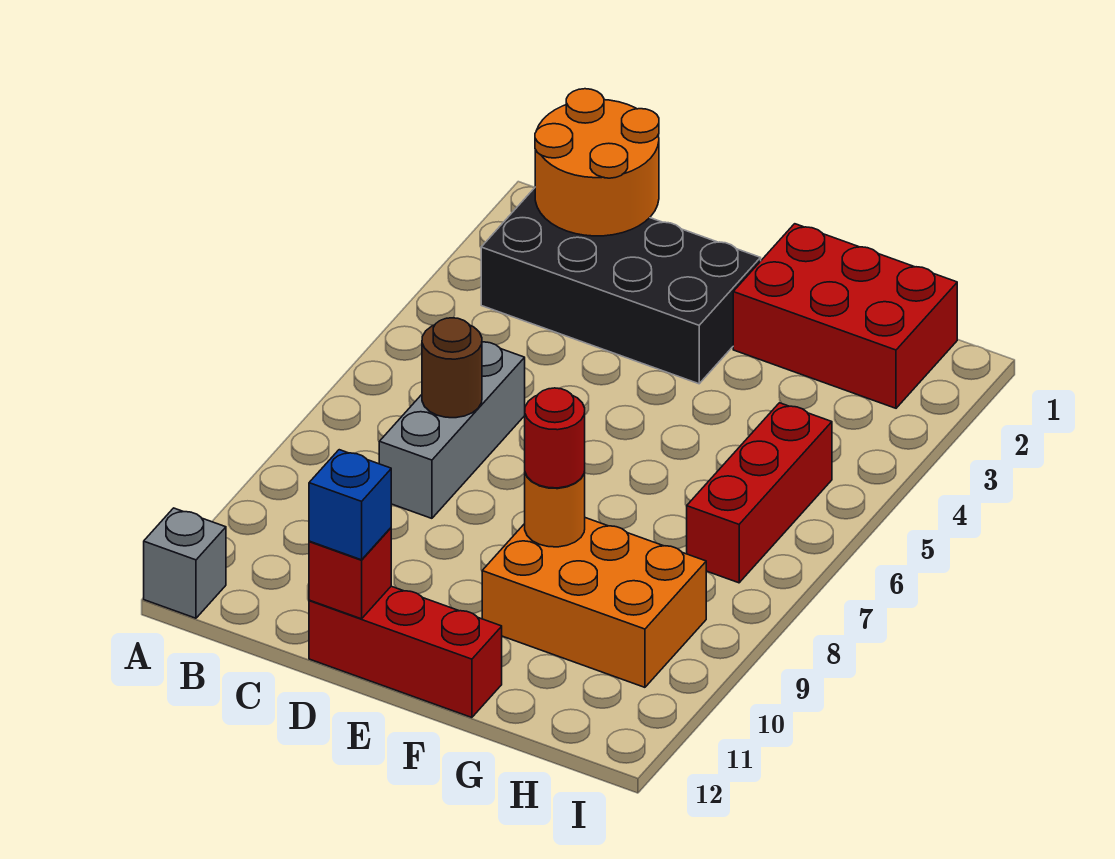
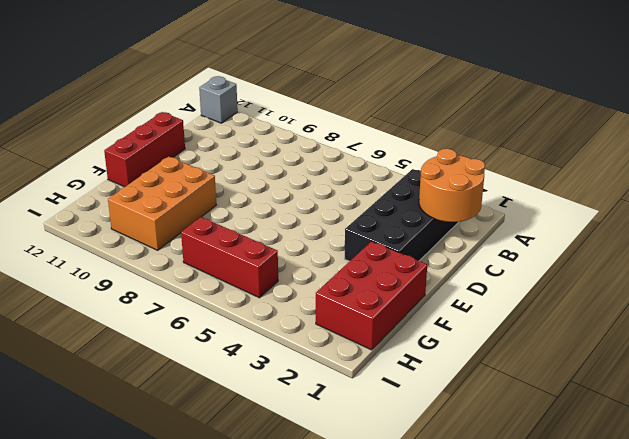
none -> grey 1x3 brick [379,342,525,518]
none -> brown 1x1 round brick [422,318,482,418]
none -> red 1x1 brick [309,528,391,619]

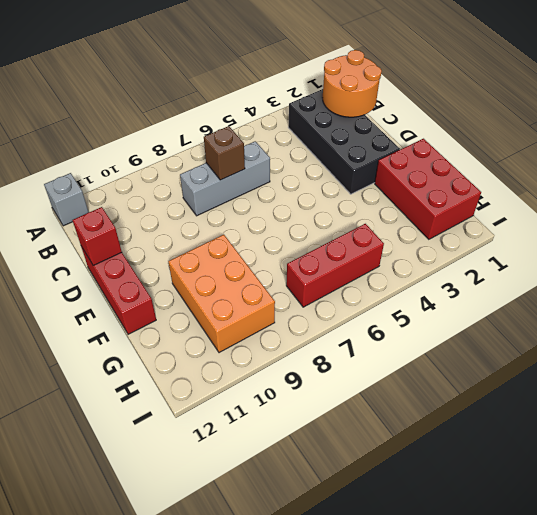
brown 1x1 brick [204,126,245,180] -> brown 1x1 round brick [422,318,482,418]
none -> orange 1x1 round brick [525,472,585,547]
none -> blue 1x1 brick [309,450,391,560]
none -> red 1x1 round brick [525,388,585,488]

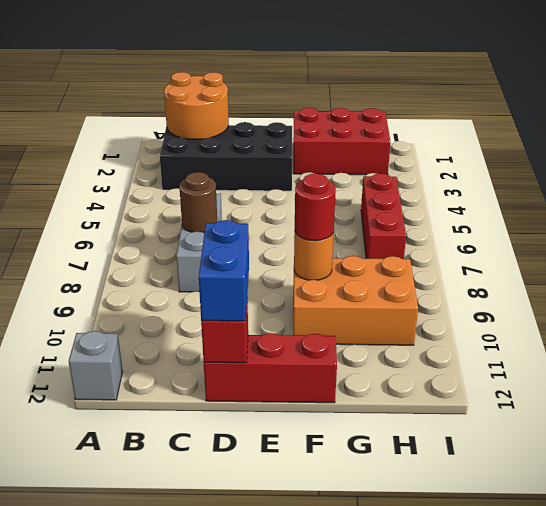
blue 1x2 brick [199,220,249,321] -> blue 1x1 brick [309,450,391,560]

